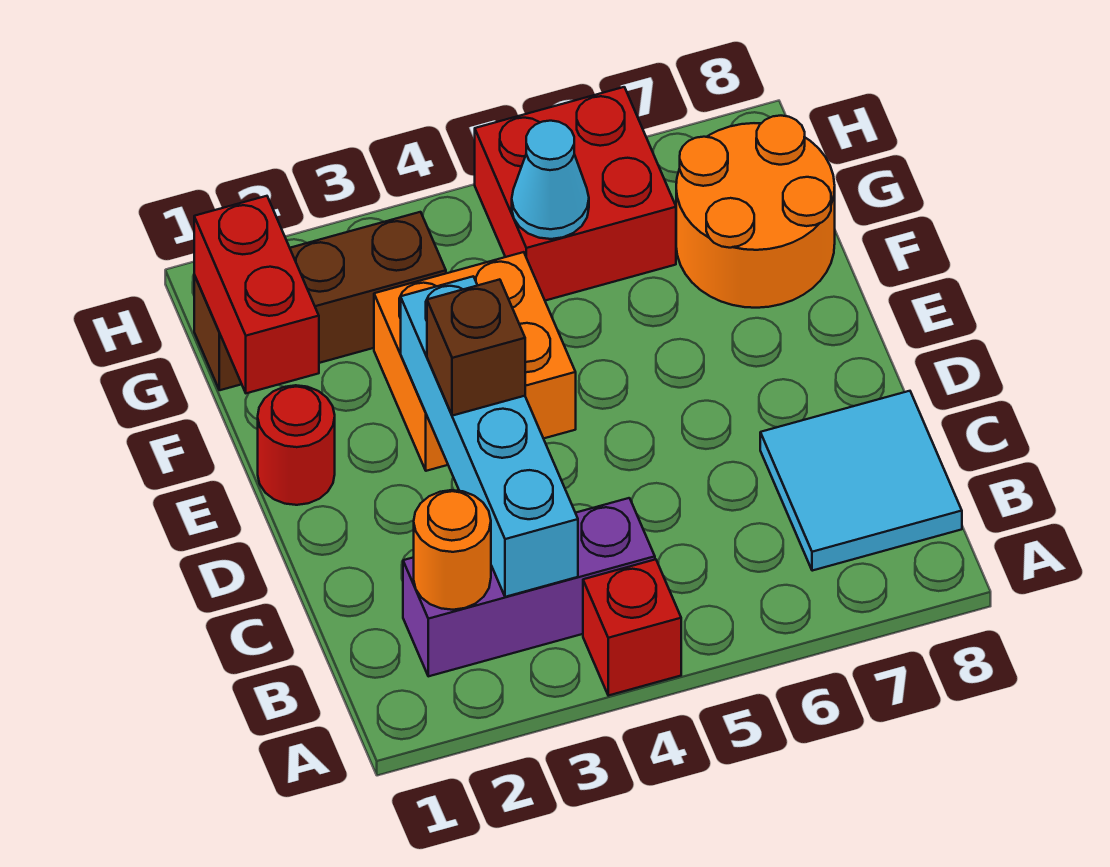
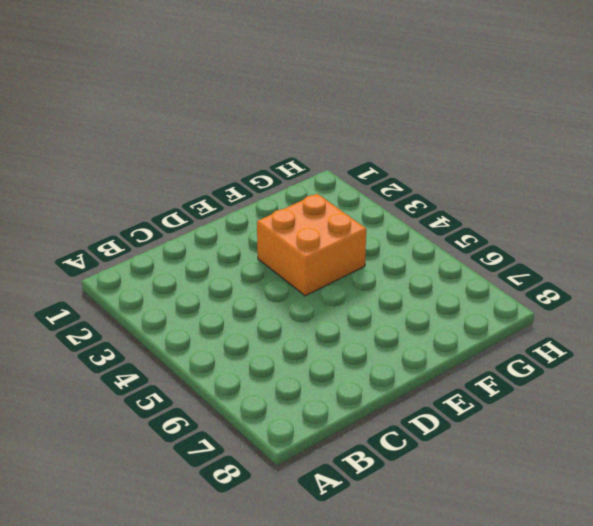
none -> red 1x1 brick [583,559,681,696]
none -> purple 1x3 brick [403,498,655,676]
none -> cyan 2x2 tile [760,391,962,571]

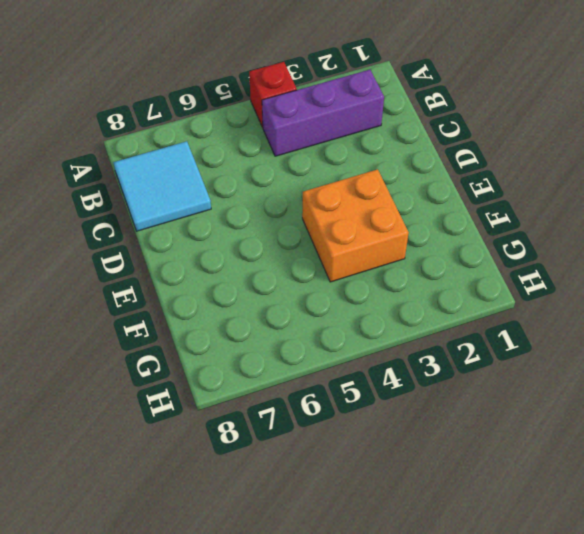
none -> red 1x1 round brick [258,385,335,505]
none -> orange 2x2 round brick [676,116,835,308]
none -> brown 1x3 brick [194,212,446,390]

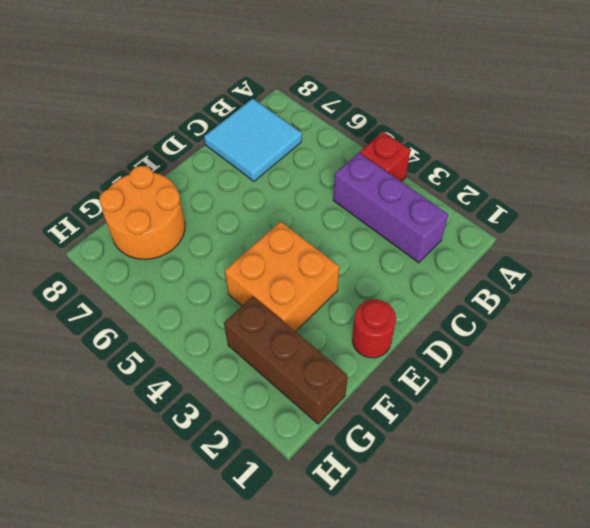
none -> red 2x2 brick [475,87,676,301]
none -> orange 1x1 round brick [414,490,491,610]
none -> cyan 1x4 brick [401,276,578,597]

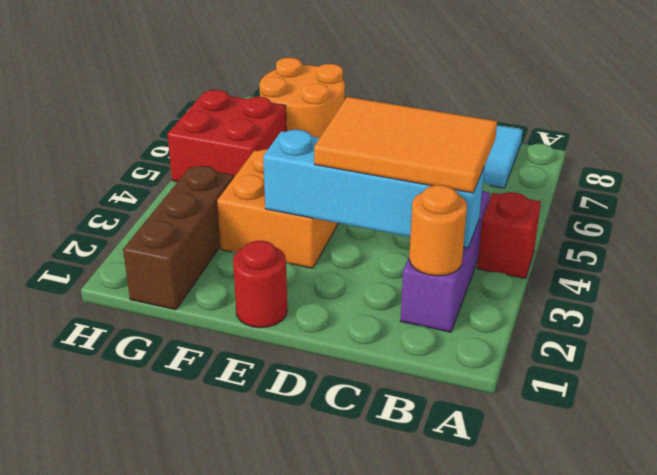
orange 2x3 tile [314,97,497,193] -> brown 1x1 brick [427,279,525,416]
none -> red 1x2 brick [194,196,319,393]
none -> cyan 1x1 cone [512,121,589,239]

